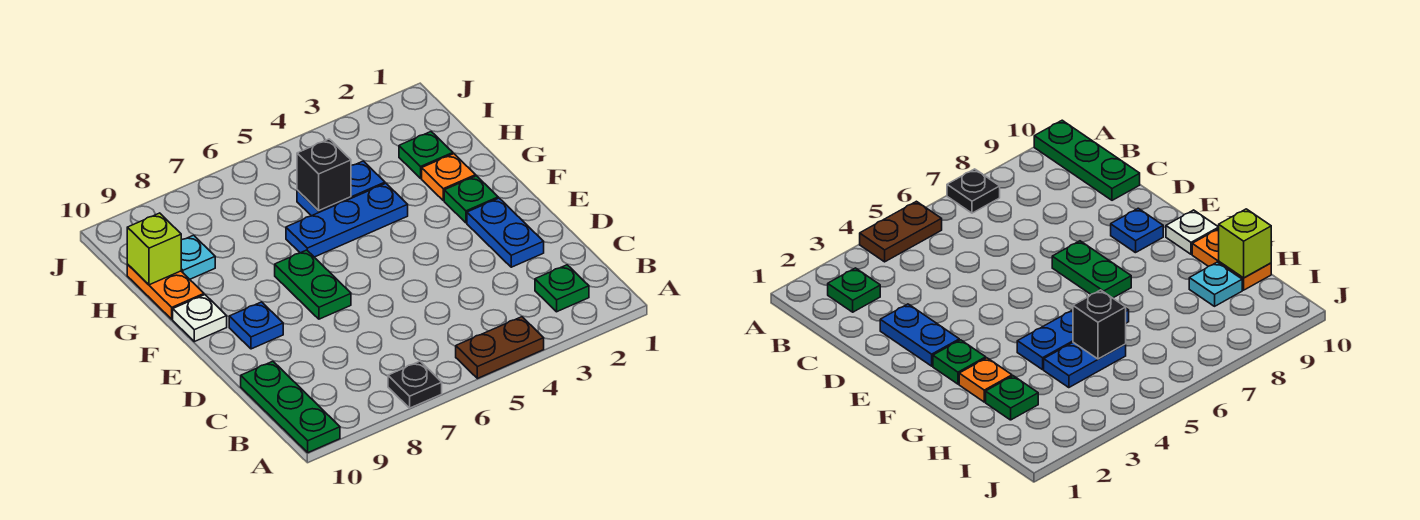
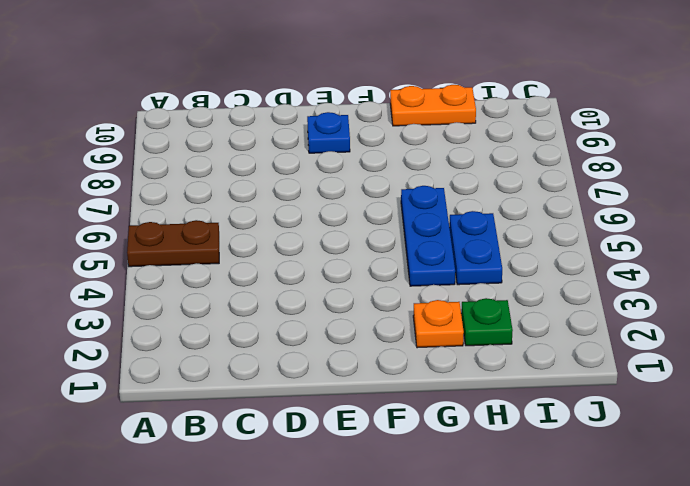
brown 1x2 plate [127,220,219,267] -> brown 1x2 plate turned to [456,317,544,378]
none -> black 1x1 plate [388,361,442,408]
none -> green 1x3 plate [241,361,340,453]
none -> green 1x1 plate [535,265,589,312]

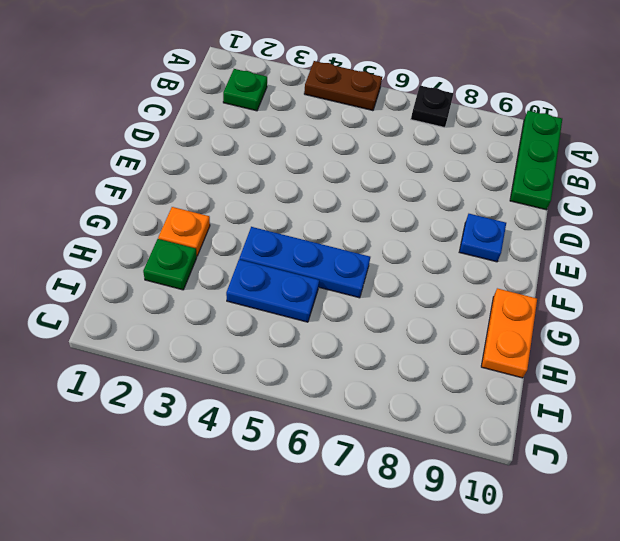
none -> blue 1x2 plate [467,198,544,267]
none -> green 1x2 plate [275,250,351,319]
none -> green 1x1 plate [444,176,498,223]

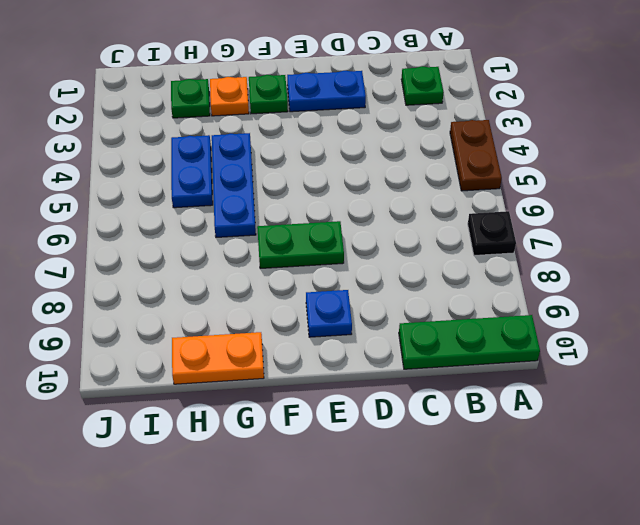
none -> white 1x1 plate [173,295,227,342]
none -> cyan 1x1 plate [181,235,215,279]
none -> black 1x1 brick [297,139,351,211]

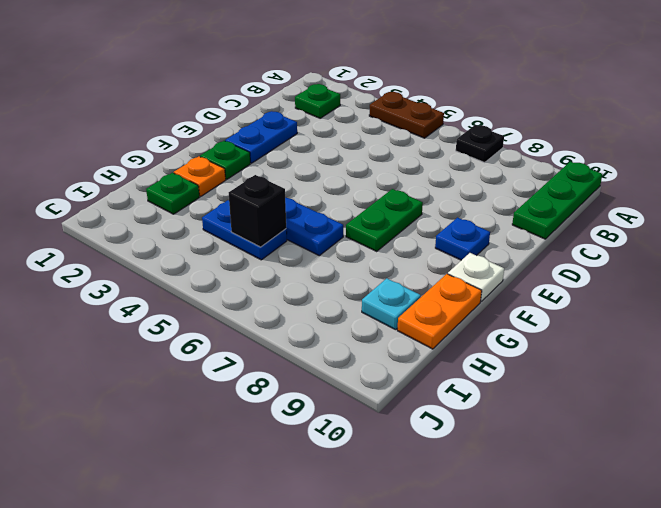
none -> lime 1x1 brick [127,213,181,285]

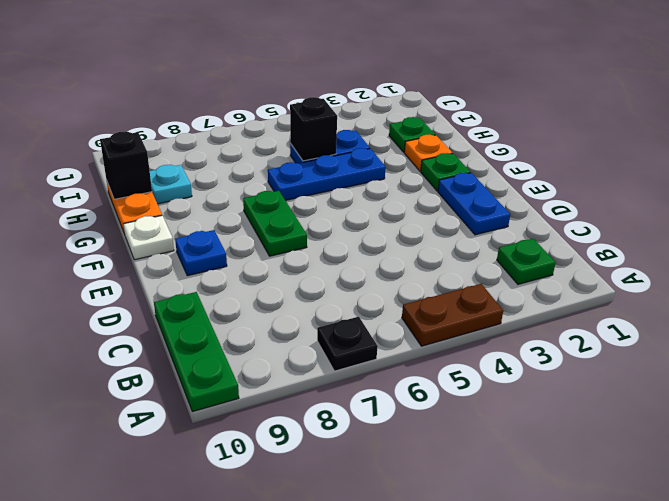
black 1x1 brick [100,131,152,199] -> lime 1x1 brick [127,213,181,285]

